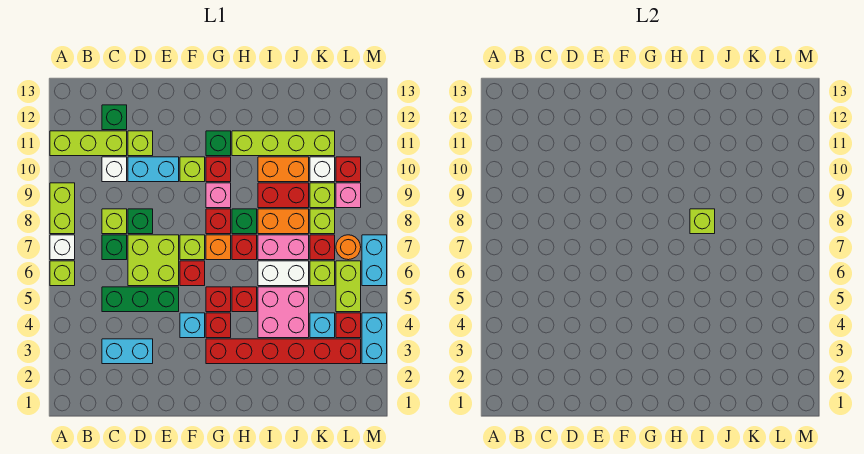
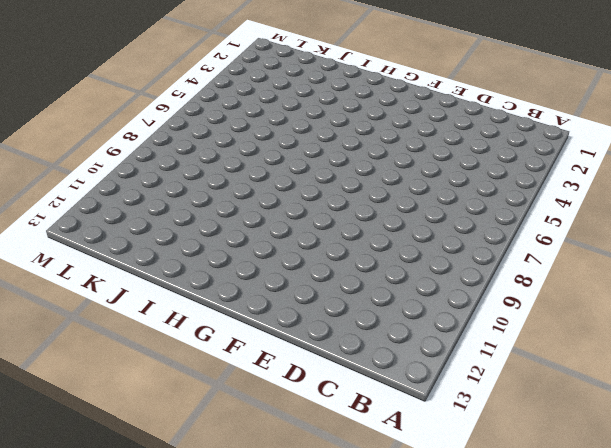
none -> lime 1x1 brick [50,261,75,286]
none -> white 1x1 brick [50,235,75,260]
none -> lime 1x2 brick [50,183,75,234]
none -> lime 1x3 brick [50,131,127,156]

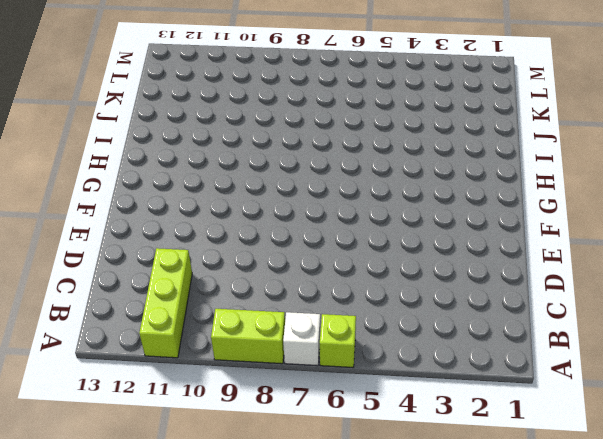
none -> cyan 1x2 brick [102,339,153,364]
none -> green 1x3 brick [102,287,179,312]
none -> green 1x1 brick [102,235,127,260]
none -> lime 1x1 brick [102,209,127,234]

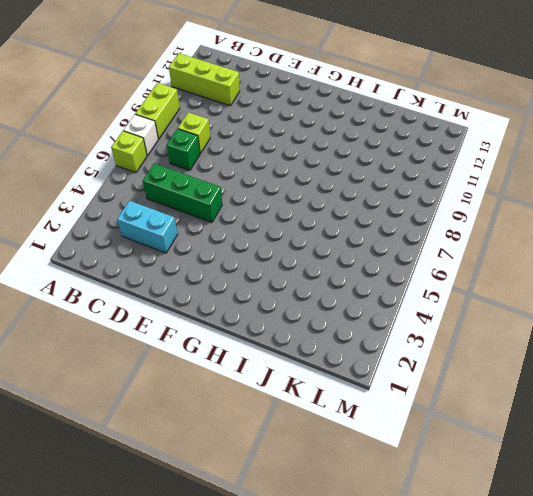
none -> white 1x1 brick [102,157,127,182]
none -> green 1x1 brick [102,105,127,130]
none -> lime 2x2 brick [128,235,179,286]
none -> green 1x1 brick [128,209,153,234]

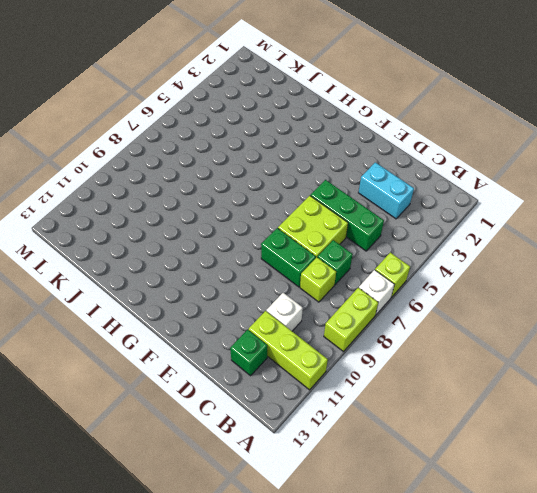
green 1x2 brick [261,228,316,287] -> green 1x1 brick [128,209,153,234]
none -> cyan 1x2 brick [128,157,179,182]
none -> lime 1x1 brick [128,131,153,156]
none -> cyan 1x1 brick [180,313,205,338]
none -> red 1x1 brick [180,261,205,286]

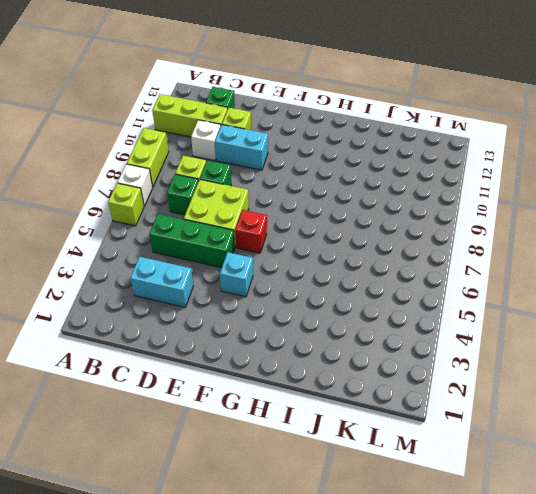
none -> lime 1x1 brick [180,235,205,260]
none -> lime 1x1 brick [180,157,205,182]
none -> red 1x6 brick [206,339,361,364]
none -> red 1x1 brick [206,313,231,338]

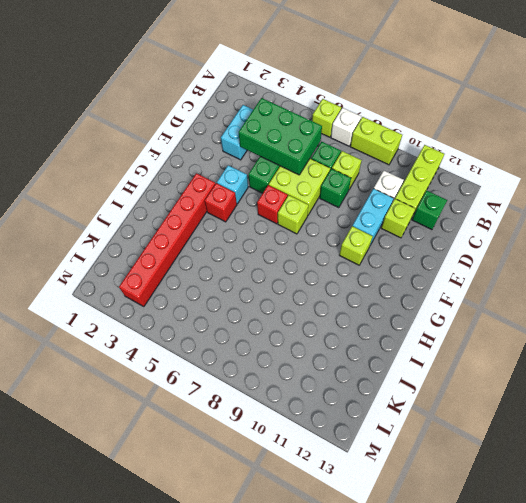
green 2x3 brick [239,98,322,175] -> none
none -> red 1x1 brick [206,287,231,312]
none -> orange 1x1 brick [206,235,231,260]
none -> red 1x1 brick [206,209,231,234]
none -> pink 1x1 brick [206,183,231,208]

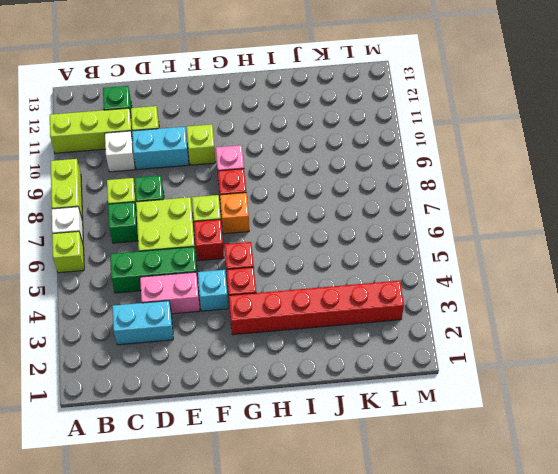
pink 1x2 brick [140,272,200,314] -> pink 1x2 brick moved to [258,235,309,260]
none -> red 1x1 brick [206,157,231,182]
none -> green 1x1 brick [206,131,231,156]
none -> red 1x1 brick [232,287,257,312]
none -> red 1x1 brick [232,235,257,260]

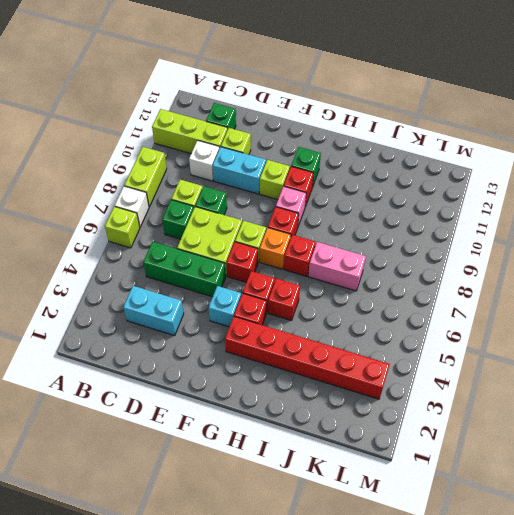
none -> green 1x1 brick [232,209,257,234]
none -> lime 1x4 brick [232,131,335,156]
none -> pink 2x2 brick [258,287,309,338]
none -> white 1x2 brick [258,261,309,286]

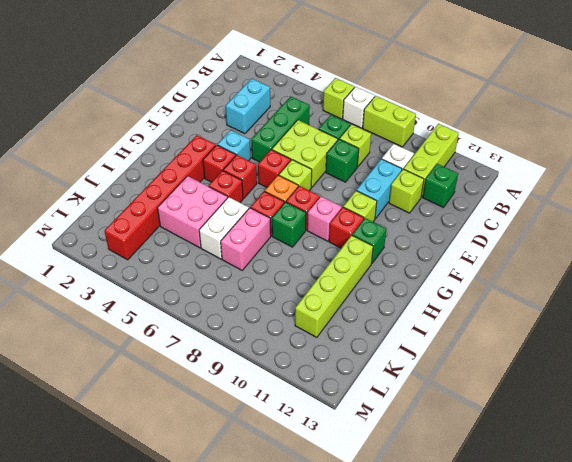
none -> orange 1x2 brick [258,209,309,234]
none -> red 1x2 brick [258,183,309,208]
none -> orange 1x2 brick [258,157,309,182]
none -> cyan 1x1 brick [310,313,335,338]

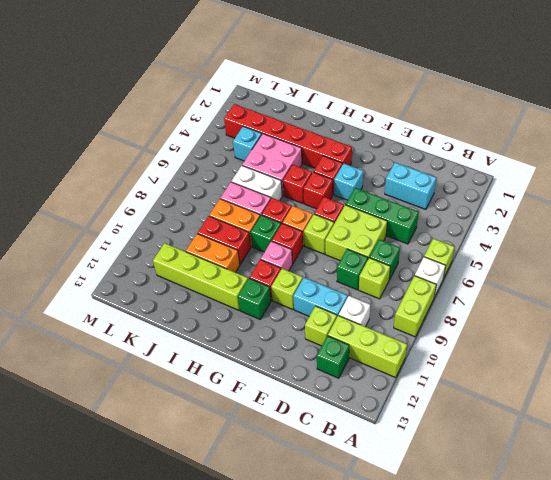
none -> lime 1x1 brick [310,261,335,286]
none -> red 1x1 brick [310,235,335,260]
none -> lime 1x1 brick [310,209,335,234]
none -> lime 1x1 brick [310,183,335,208]

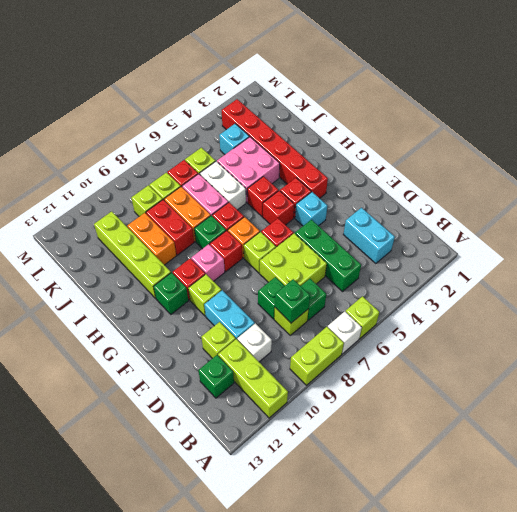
green 1x1 brick [275,279,310,323] -> none
none -> white 1x1 brick [310,157,335,182]
none -> red 1x1 brick [336,313,361,338]
none -> lime 1x2 brick [336,261,361,312]
none -> orange 1x1 round brick [336,235,361,260]

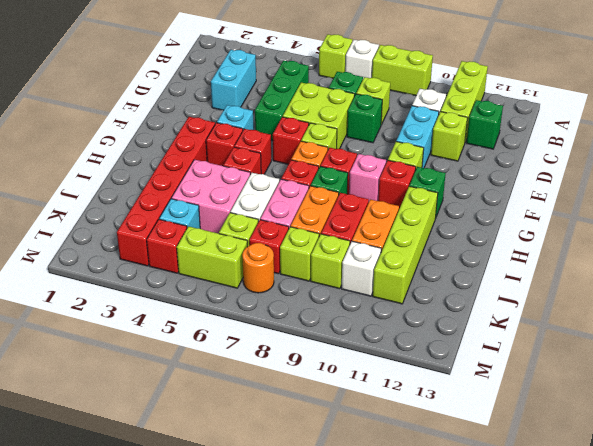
none -> pink 1x1 brick [336,183,361,208]
none -> red 1x1 brick [336,157,361,182]
none -> cyan 1x2 brick [362,313,387,364]
none -> cyan 1x2 brick [362,235,387,286]

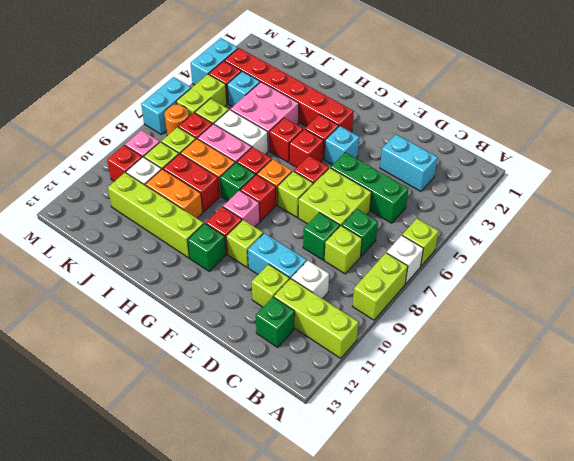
none -> lime 1x1 brick [690,209,715,234]

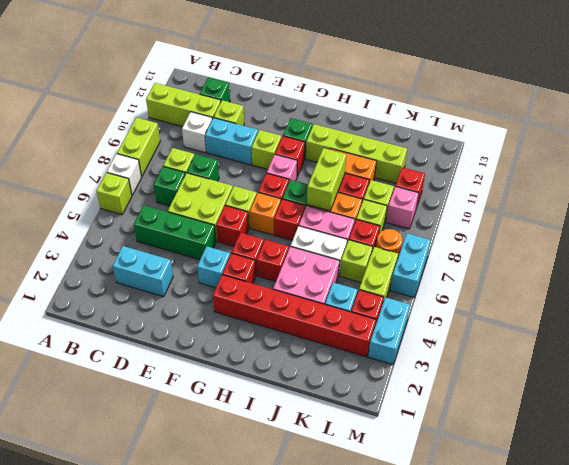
lime 1x2 brick [307,148,347,211] -> lime 1x1 brick [690,209,715,234]
none -> white 1x1 brick [310,157,335,182]

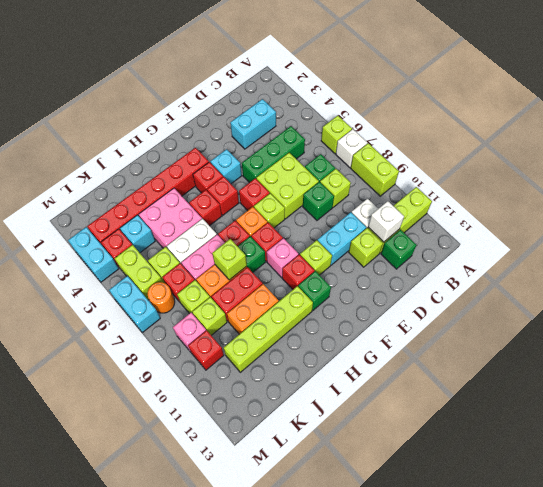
white 1x1 brick [368,201,404,242] -> white 1x1 brick moved to [310,157,335,182]

